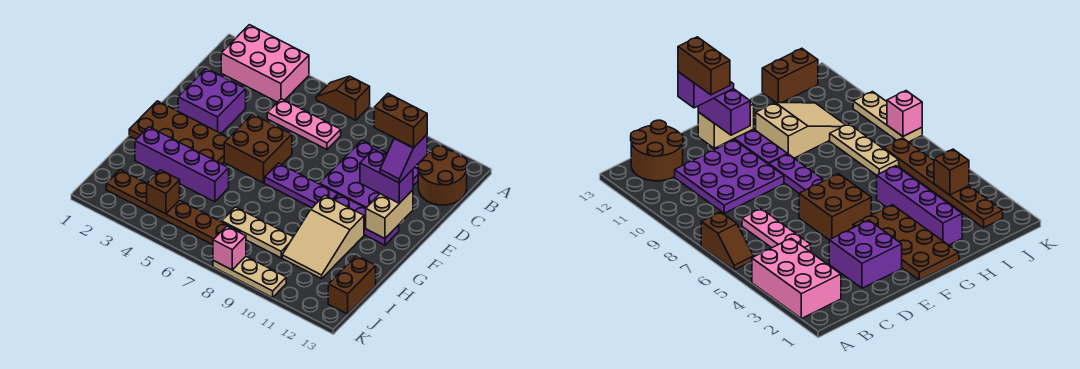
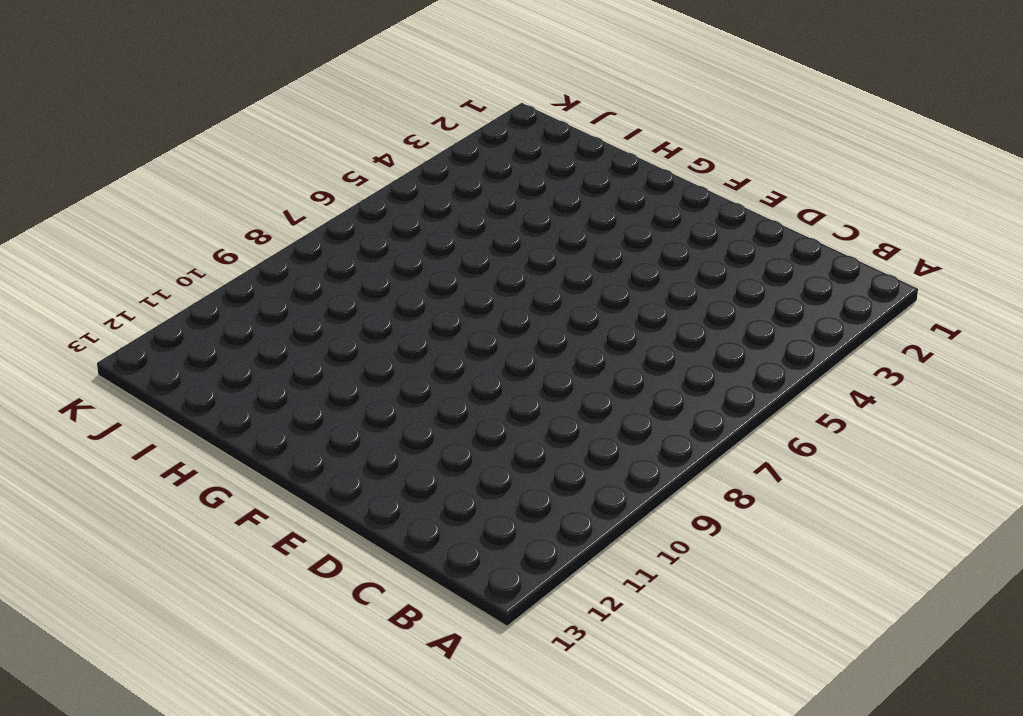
none -> pink 2x3 brick [221,25,309,102]
none -> brown 1x2 slope [316,76,370,120]
none -> brown 2x2 round brick [418,146,467,205]

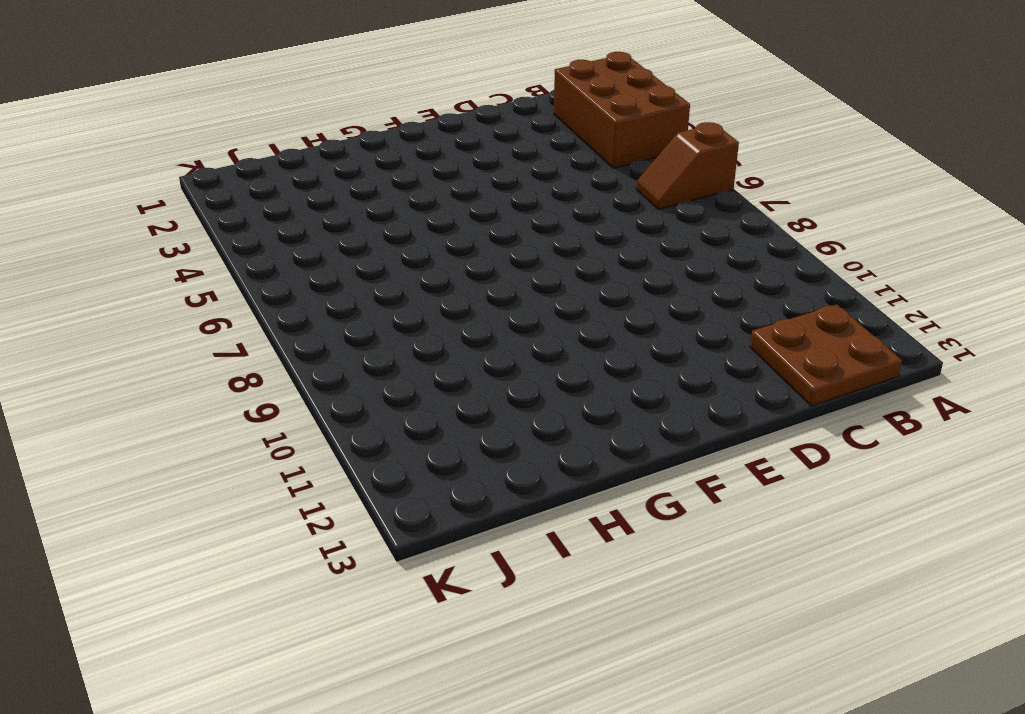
brown 2x3 brick [554,52,690,168] -> pink 2x3 brick [221,25,309,102]
brown 1x2 slope [636,122,739,209] -> brown 1x2 slope turned to [316,76,370,120]
brown 2x2 plate [750,304,902,406] -> brown 2x2 round brick [418,146,467,205]
none -> pink 1x3 plate [267,99,341,149]
none -> purple 3x3 plate [320,140,418,208]
none -> purple 2x2 brick [178,68,246,133]

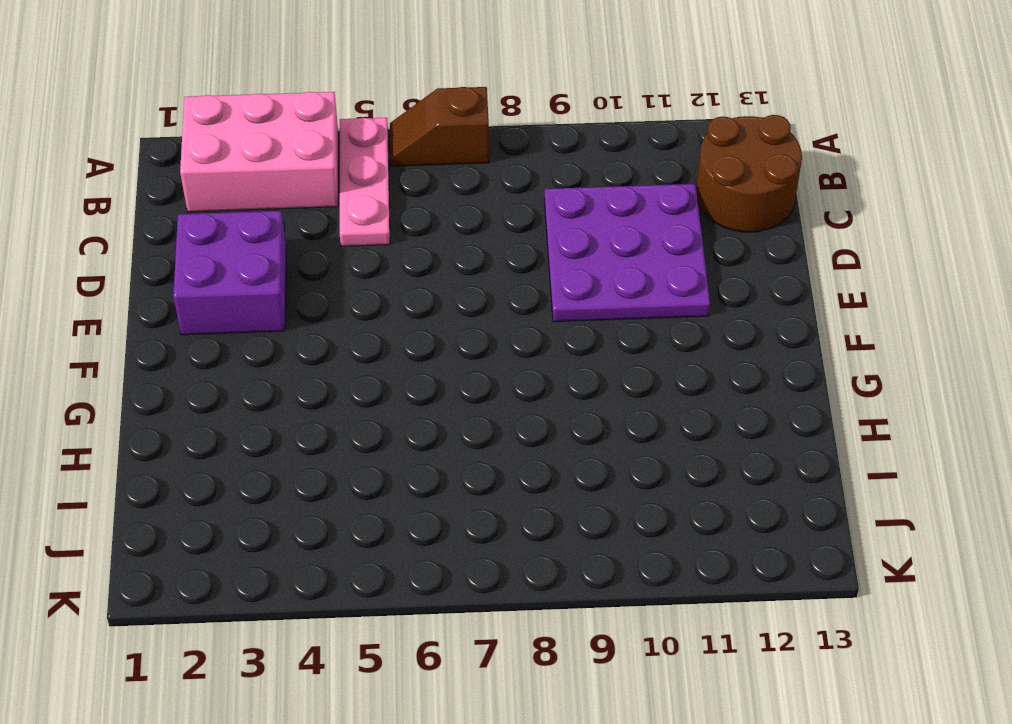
pink 1x3 plate [340,118,390,246] -> pink 1x3 plate turned to [267,99,341,149]
none -> brown 2x2 brick [224,114,292,183]
none -> brown 2x4 plate [129,101,229,164]
none -> purple 1x3 plate [265,163,338,208]

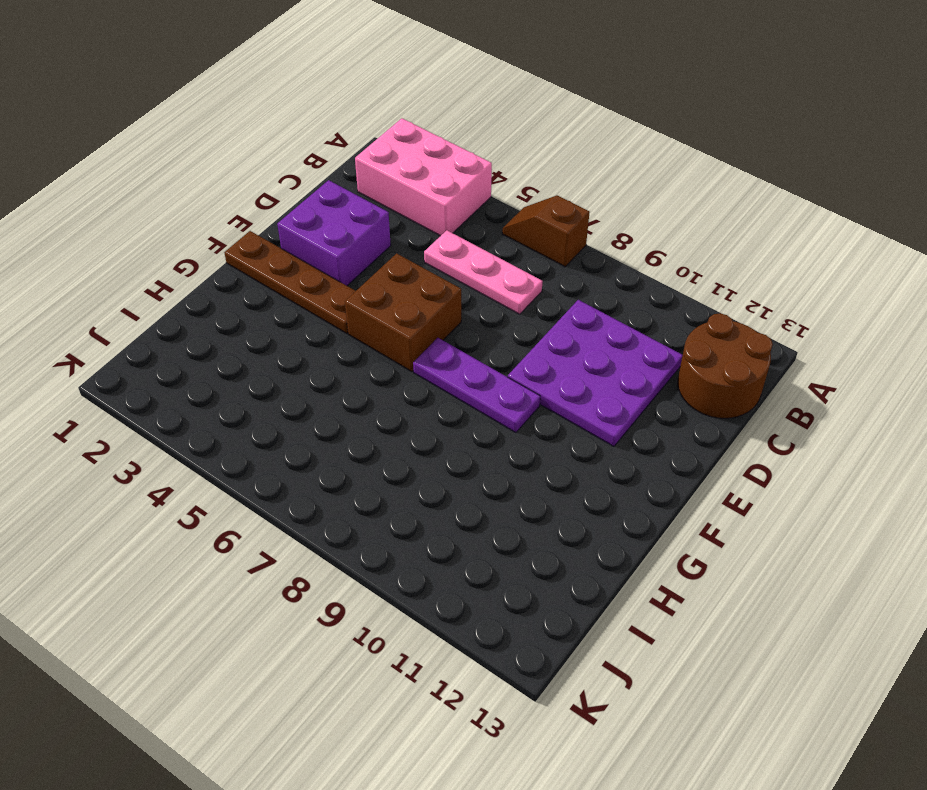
brown 1x4 plate [224,231,355,333] -> brown 2x4 plate [129,101,229,164]
none -> purple 1x3 plate [334,195,399,245]
none -> tan 2x3 slope [282,195,364,279]
none -> purple 1x4 brick [135,127,229,202]

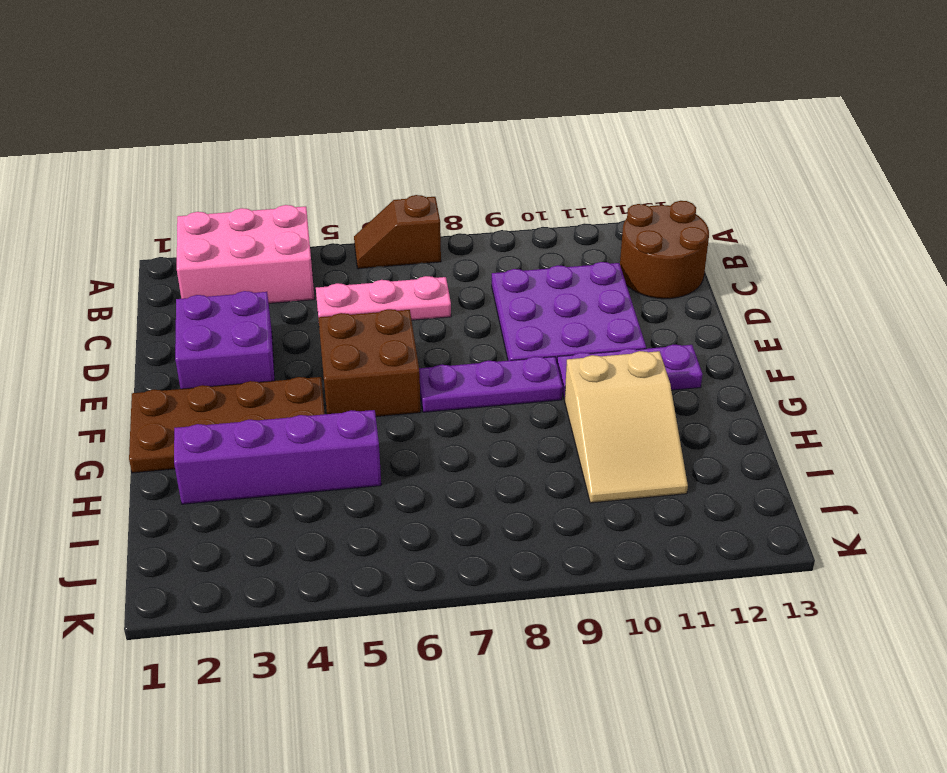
none -> tan 1x3 plate [222,207,293,258]
none -> brown 1x2 brick [328,256,376,314]
none -> brown 1x6 plate [106,170,240,245]

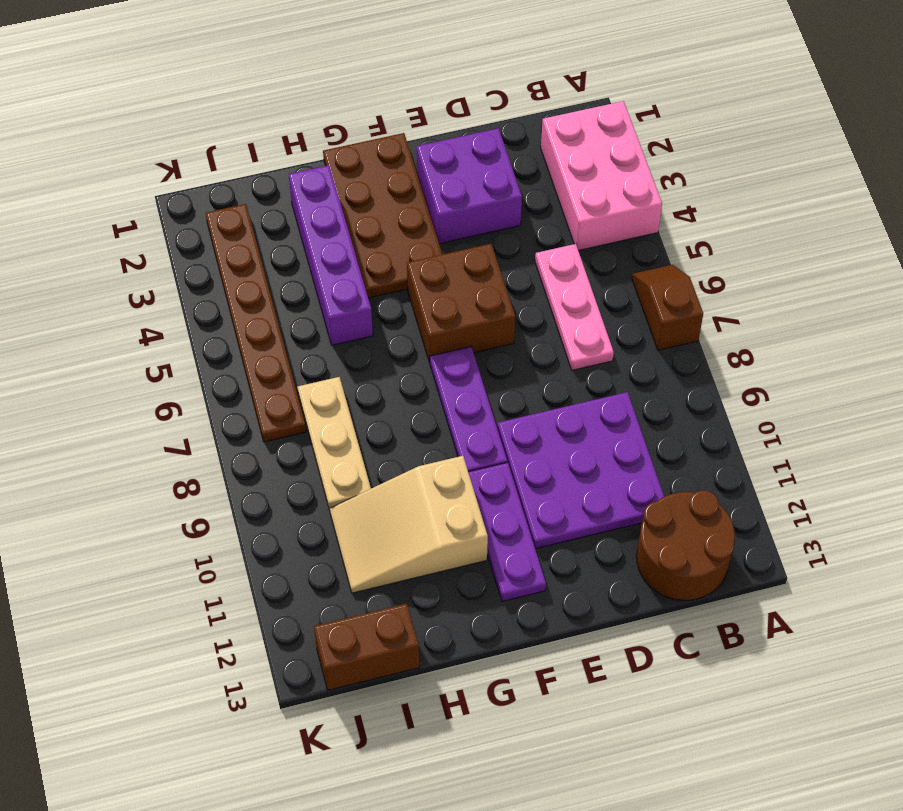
none -> tan 1x3 plate [213,257,286,297]
none -> tan 1x2 brick [366,190,413,239]
none -> brown 1x1 brick [147,170,180,214]

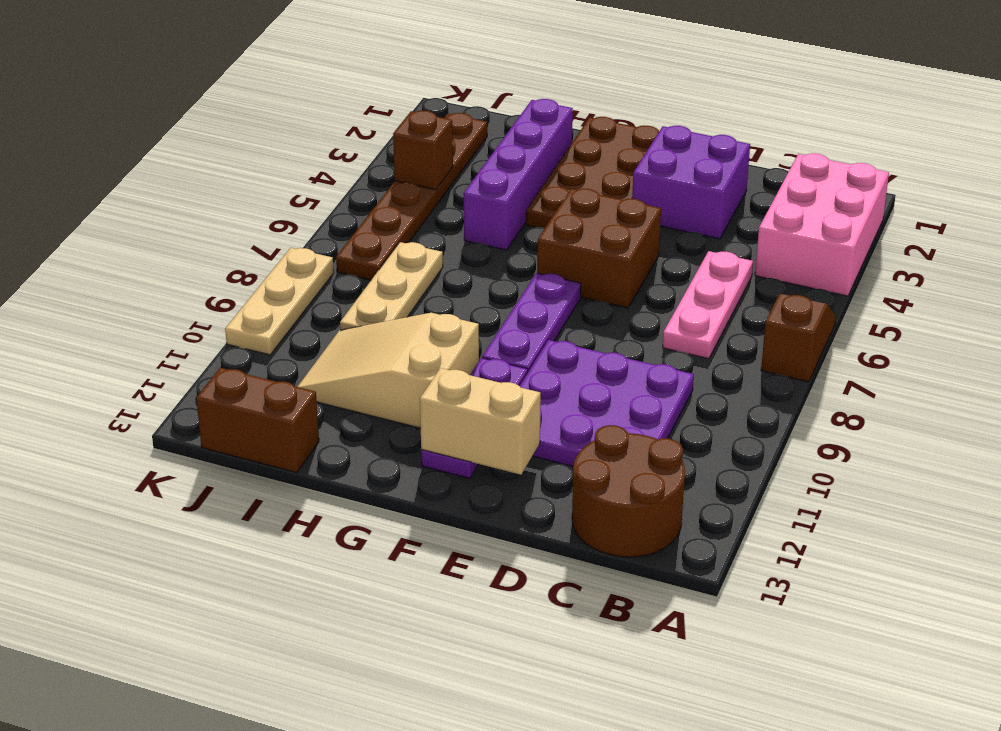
none -> pink 1x1 brick [213,226,246,270]
none -> purple 1x2 brick [360,149,413,203]
none -> purple 1x2 slope [380,135,427,183]

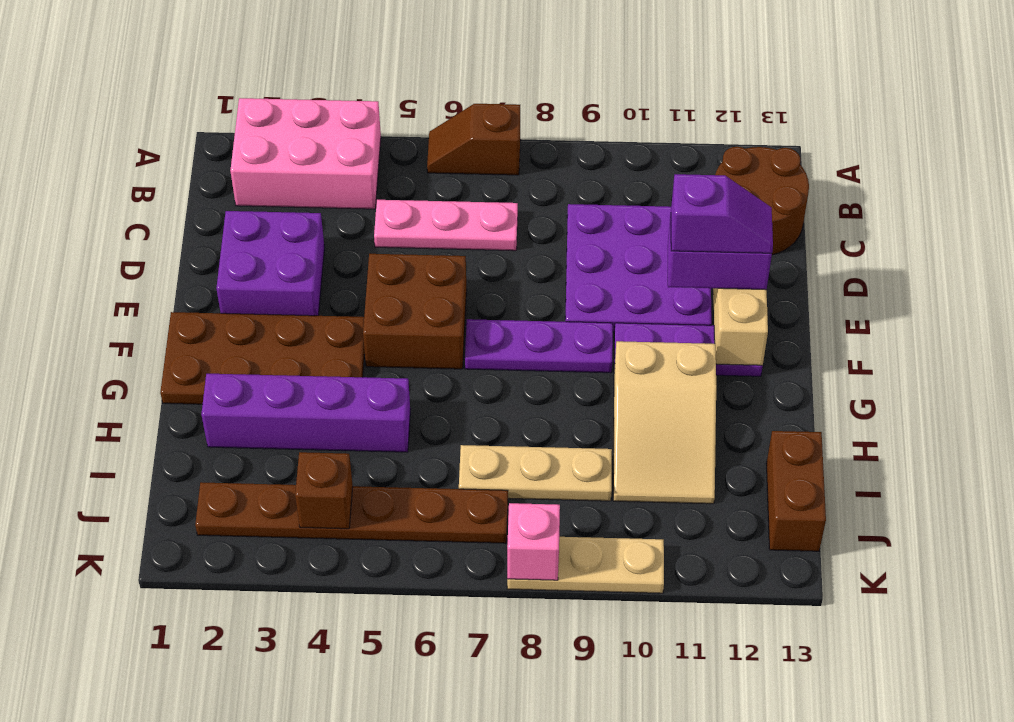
purple 1x2 slope [671,174,773,253] -> purple 1x2 slope turned to [380,135,427,183]
none -> brown 1x2 brick [374,94,427,148]

